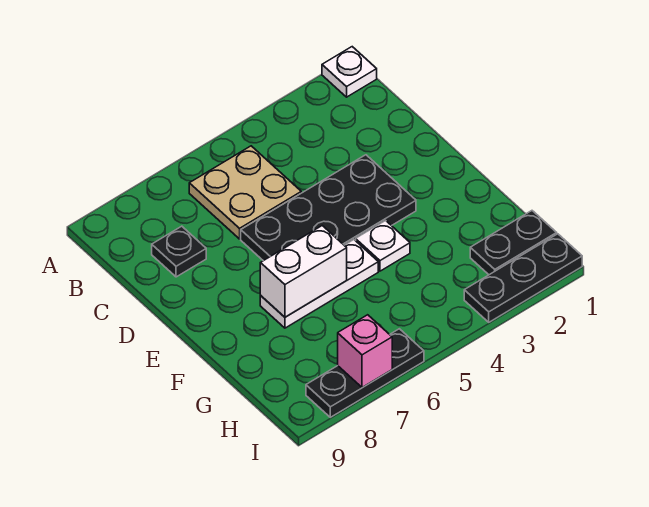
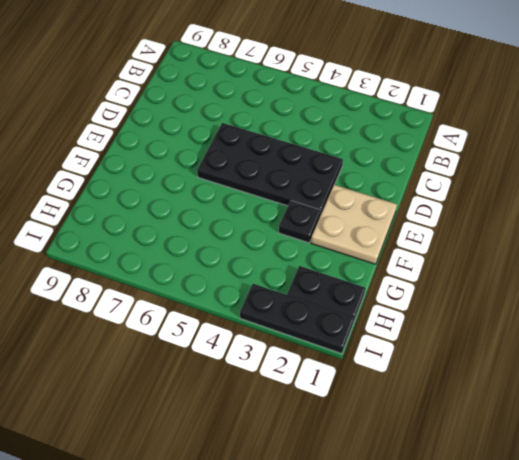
tan 2x2 plate [311,185,397,264] -> tan 2x2 plate moved to [189,146,301,239]
black 1x1 plate [279,201,321,243] -> black 1x1 plate moved to [152,226,206,277]
none -> white 1x1 plate [322,47,377,97]
none -> white 1x1 plate [356,221,410,271]

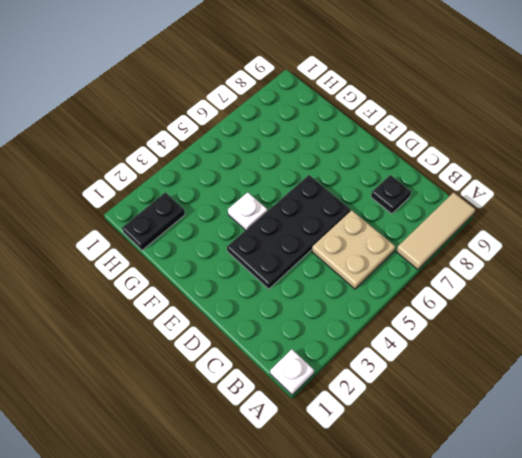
tan 1x3 tile [396,192,475,270] -> none
none -> white 1x3 plate [260,240,378,328]
none -> black 1x3 plate [464,234,582,322]

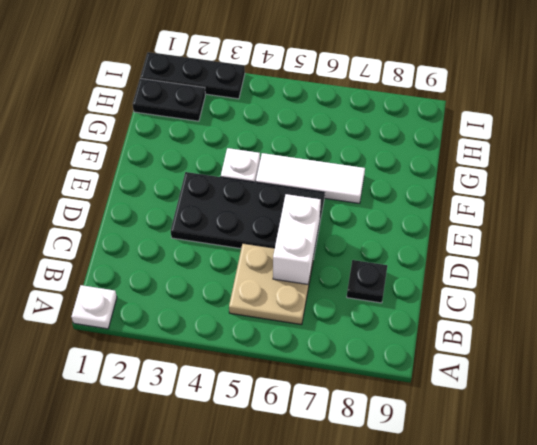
white 1x2 brick [273,194,321,284] -> white 1x2 brick turned to [260,226,347,317]
white 1x3 tile [256,153,365,203] -> white 1x3 plate [260,240,378,328]
none -> black 1x3 plate [306,329,424,417]
none -> pink 1x1 brick [338,315,392,388]

